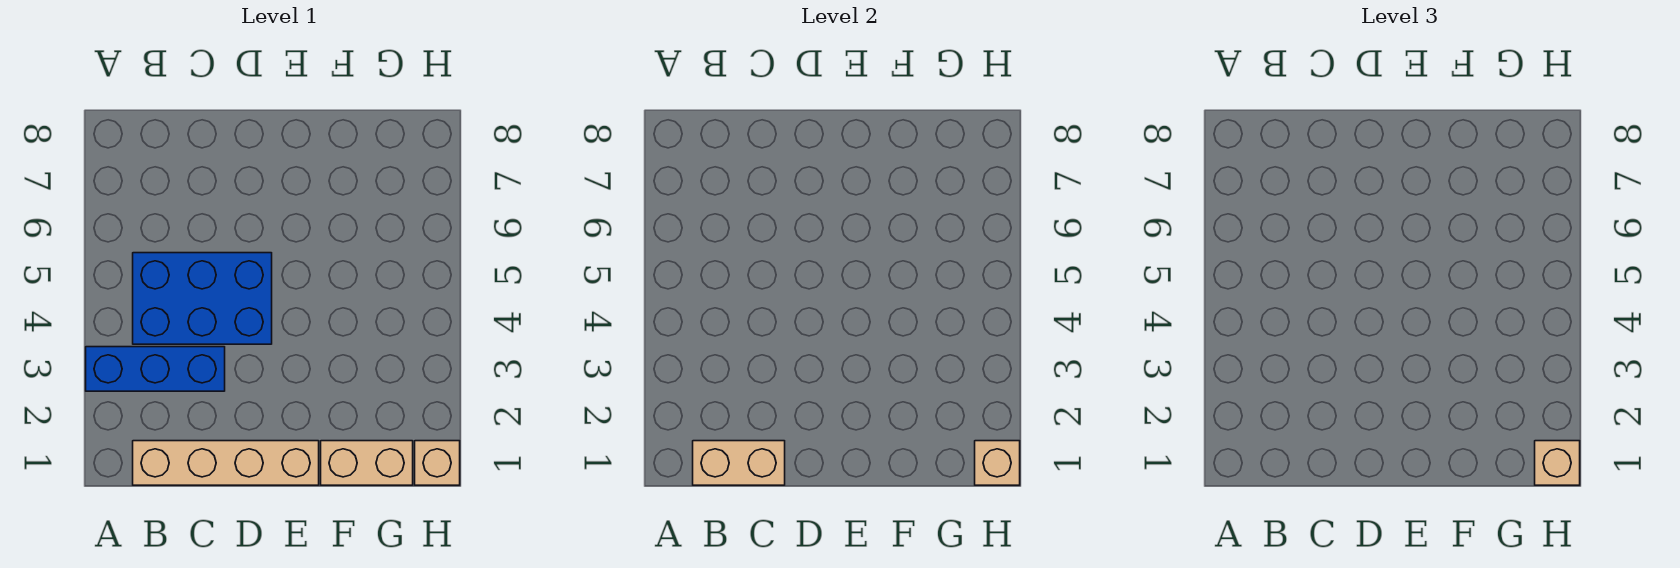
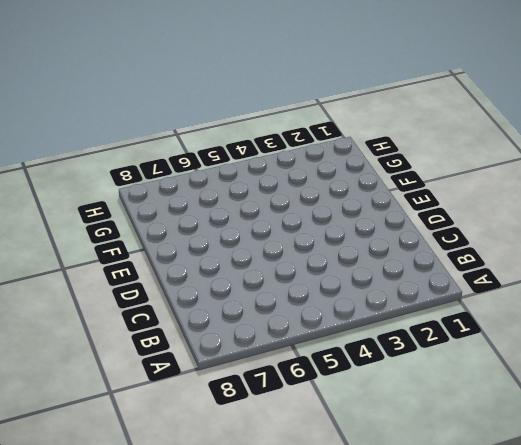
none -> blue 1x3 brick [86,347,225,391]
none -> tan 1x4 brick [133,441,319,485]

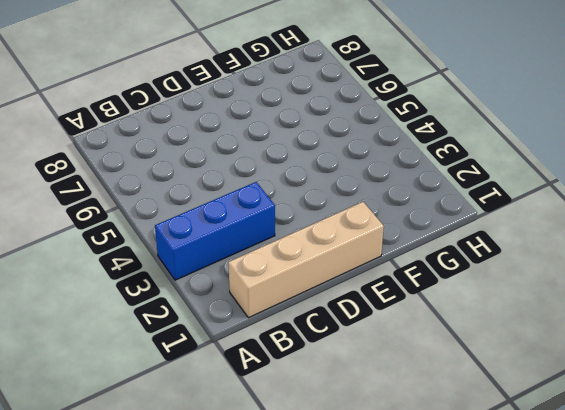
none -> blue 2x3 brick [133,253,272,344]
none -> tan 1x2 brick [321,441,413,485]

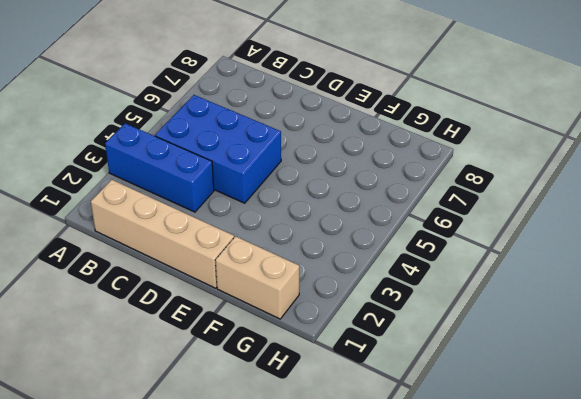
none -> tan 1x1 brick [415,441,460,485]
none -> tan 1x2 brick [693,441,785,485]

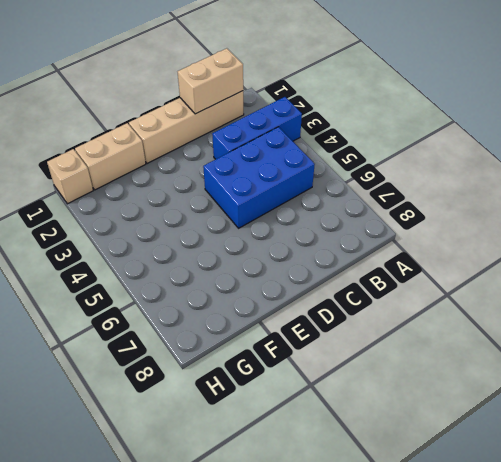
none -> tan 1x1 brick [975,441,1020,485]
none -> tan 1x1 brick [1535,441,1580,485]

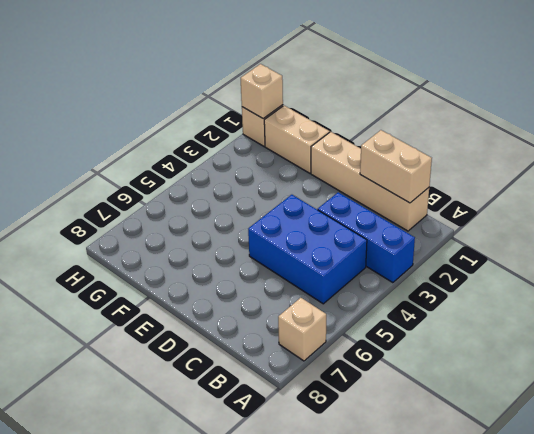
tan 1x1 brick [278,298,326,361] -> tan 1x1 brick moved to [1535,441,1580,485]

